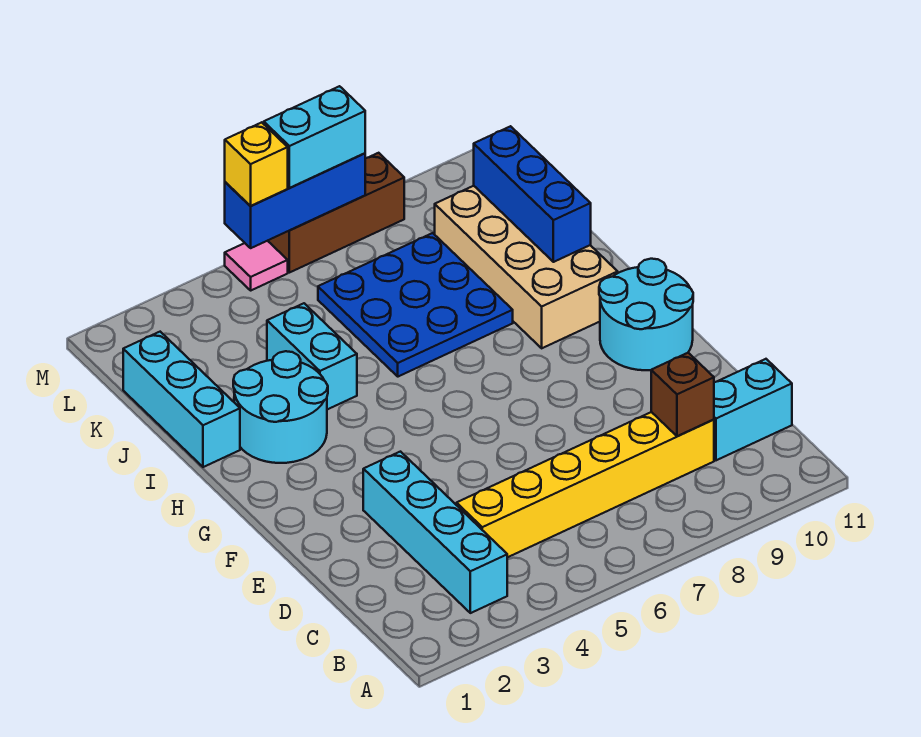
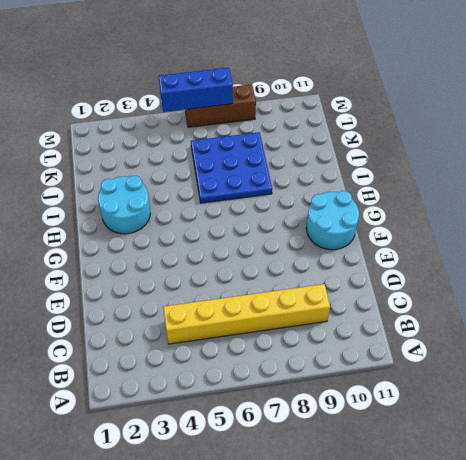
none -> cyan 1x4 brick [363,452,507,613]
none -> cyan 1x2 brick [714,359,792,460]
none -> tan 2x4 brick [435,186,618,348]

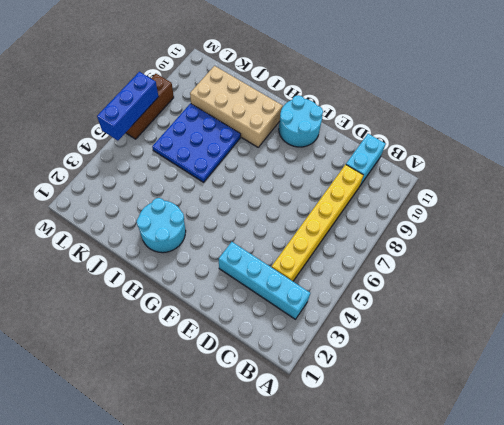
none -> cyan 1x3 brick [123,332,240,467]
none -> cyan 1x2 brick [267,303,357,410]
none -> pink 1x1 tile [225,241,288,290]

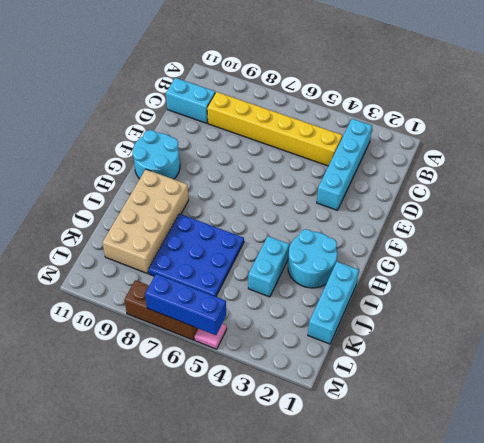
none -> brown 1x1 brick [651,353,714,436]
none -> blue 1x3 brick [474,126,591,262]
none -> yellow 1x1 brick [225,122,288,206]

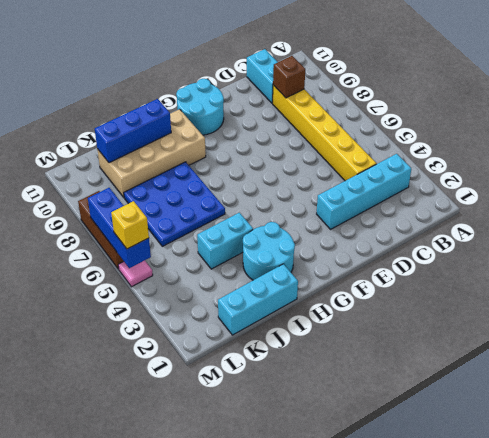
none -> cyan 1x2 brick [264,86,365,188]

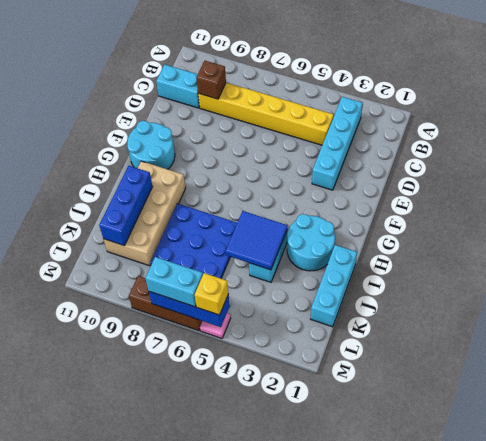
blue 2x2 tile [225,211,287,270] -> none

